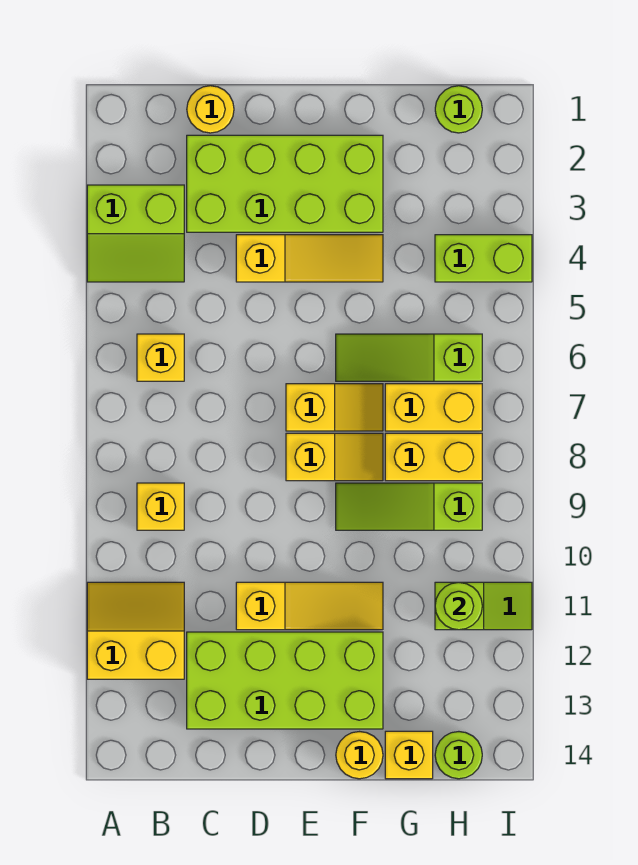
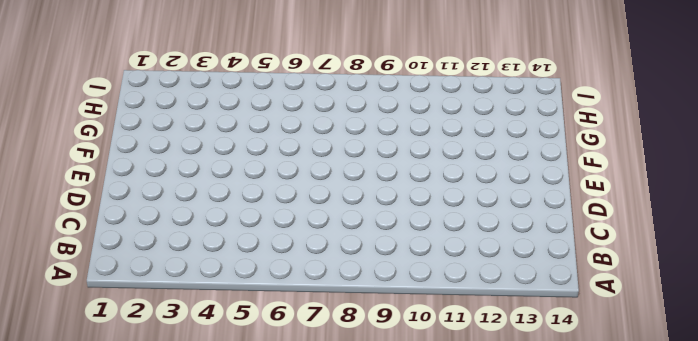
none -> lime 2x2 slope [87,185,184,282]
none -> yellow 2x2 slope [87,582,184,679]
none -> yellow 1x1 brick [137,334,184,381]

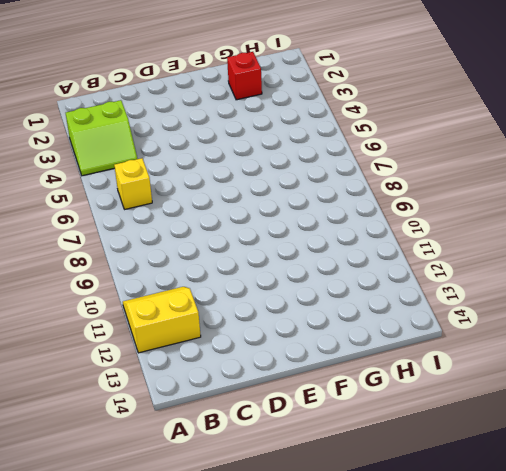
red 1x1 brick [227,52,262,100] -> none
none -> yellow 1x1 brick [137,483,184,530]
none -> yellow 1x1 round brick [187,86,234,133]
none -> lime 2x4 brick [187,135,383,232]

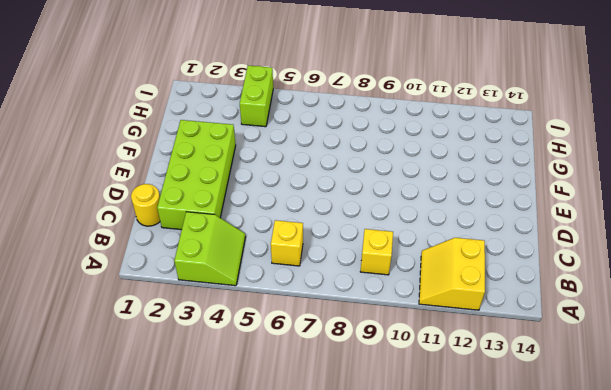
none -> lime 2x4 brick [187,632,383,729]
none -> yellow 1x3 slope [236,235,383,282]
none -> yellow 1x3 slope [236,582,383,630]

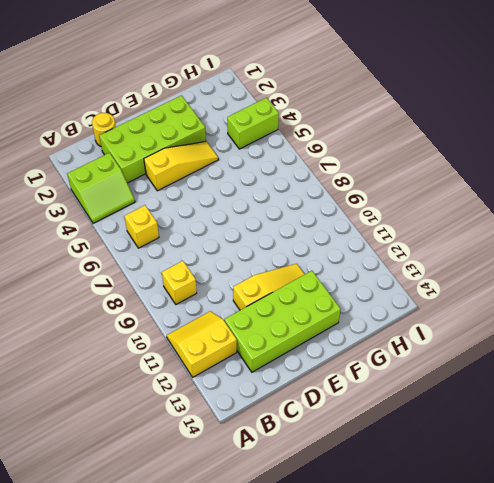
none -> yellow 1x2 slope [286,384,383,431]
none -> yellow 1x2 slope [286,433,383,481]
none -> lime 1x3 slope [336,334,482,381]

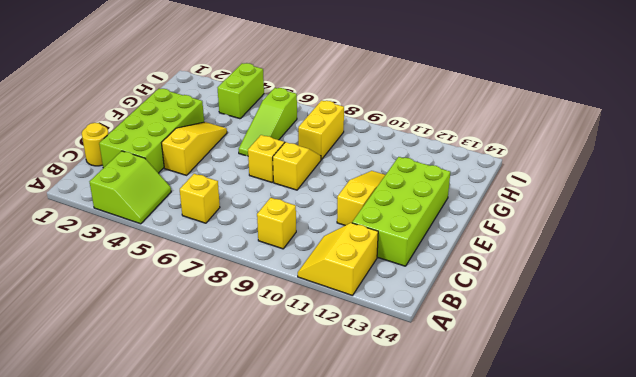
none -> lime 1x3 slope [336,483,482,530]
none -> yellow 1x1 round brick [336,732,383,779]
none -> yellow 1x2 brick [385,384,482,431]

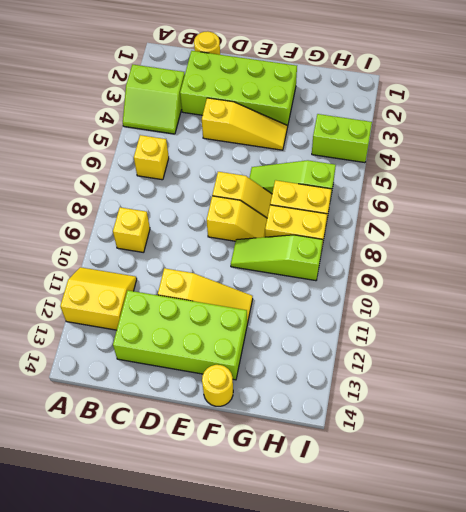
none -> yellow 1x1 brick [385,731,433,779]
none -> lime 1x1 round brick [435,86,482,133]
none -> lime 1x2 slope [435,582,532,630]

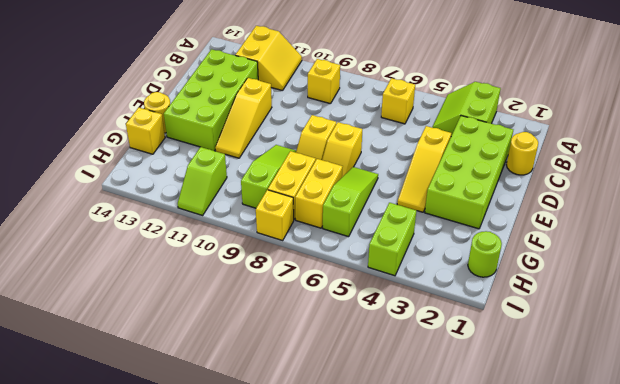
yellow 1x1 brick [256,190,294,240] -> none
none -> lime 1x1 round brick [435,732,482,779]
none -> lime 1x1 round brick [435,582,482,630]

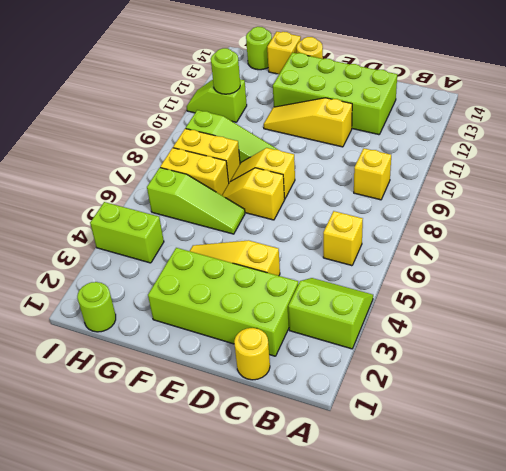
none -> yellow 2x2 slope [87,582,184,679]

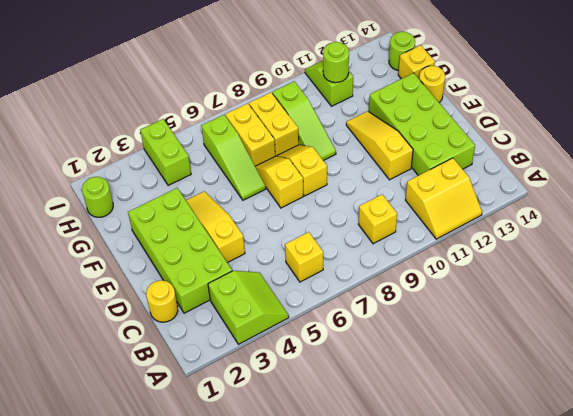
yellow 2x2 slope [405,158,482,239] -> yellow 2x2 slope turned to [87,582,184,679]

